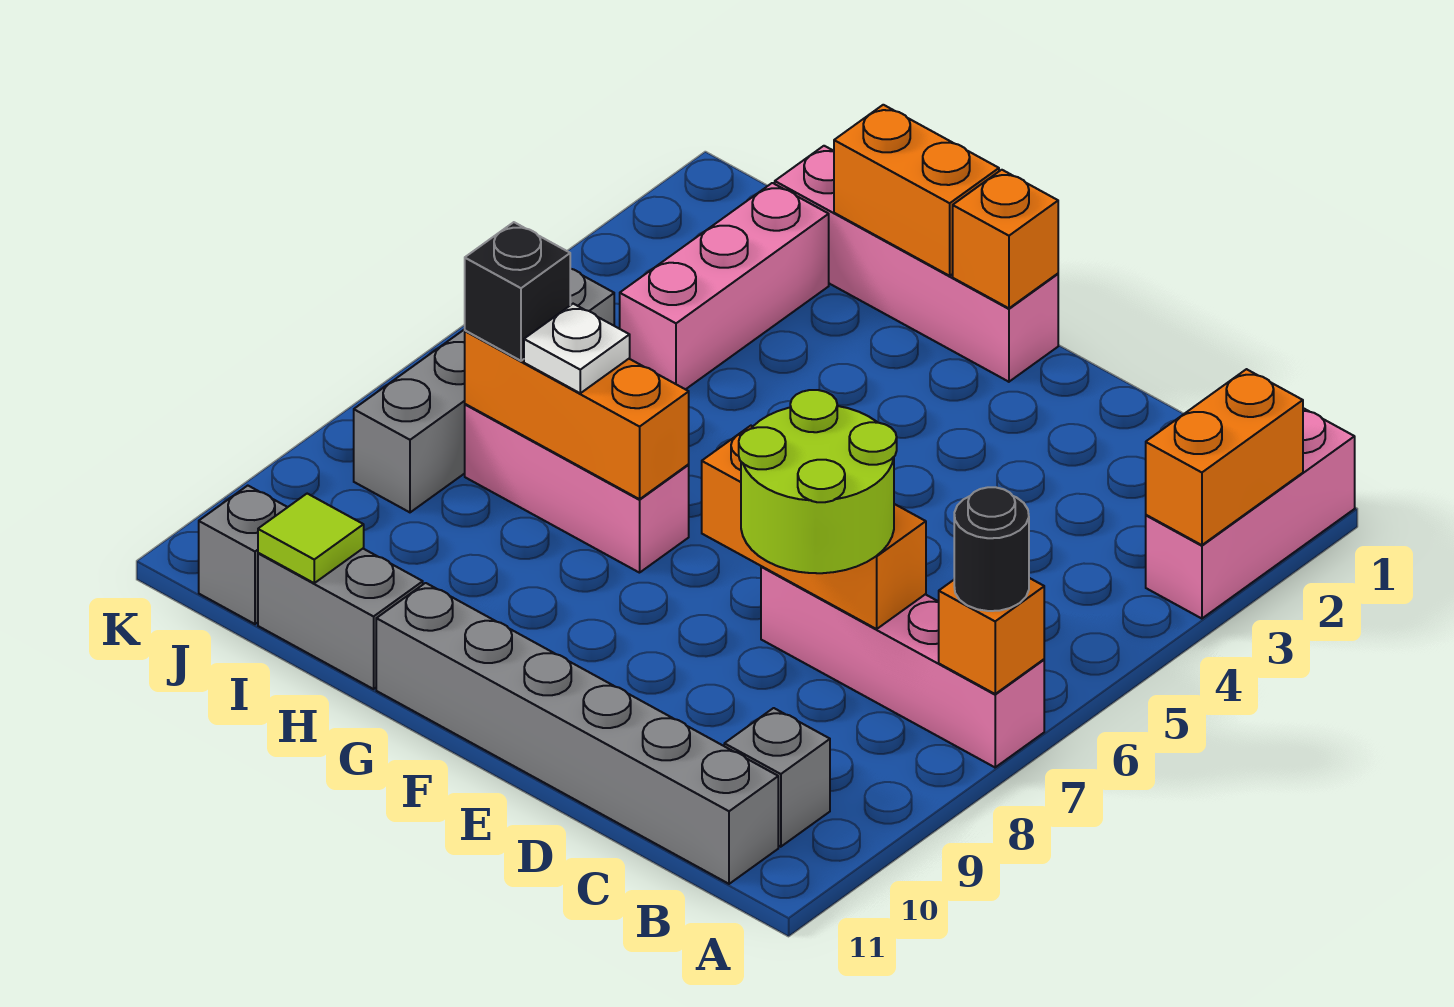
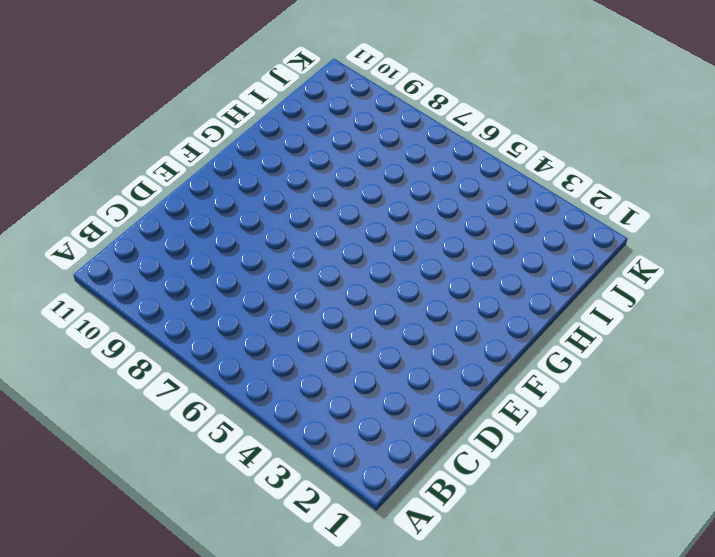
none -> pink 1x3 brick [1146,408,1355,619]
none -> pink 1x4 brick [761,566,1044,767]
none -> grey 1x1 brick [724,708,830,847]

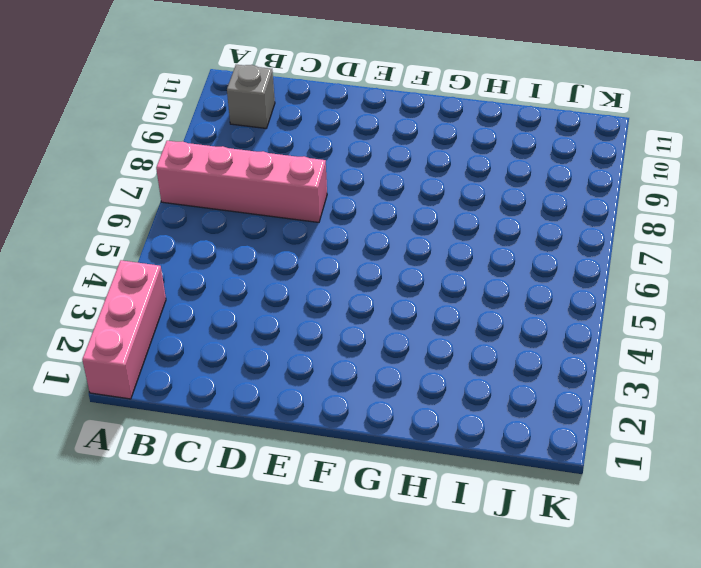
none -> grey 1x6 brick [376,583,778,884]
none -> pink 1x4 brick [775,146,1058,382]
none -> pink 1x3 brick [465,404,689,573]

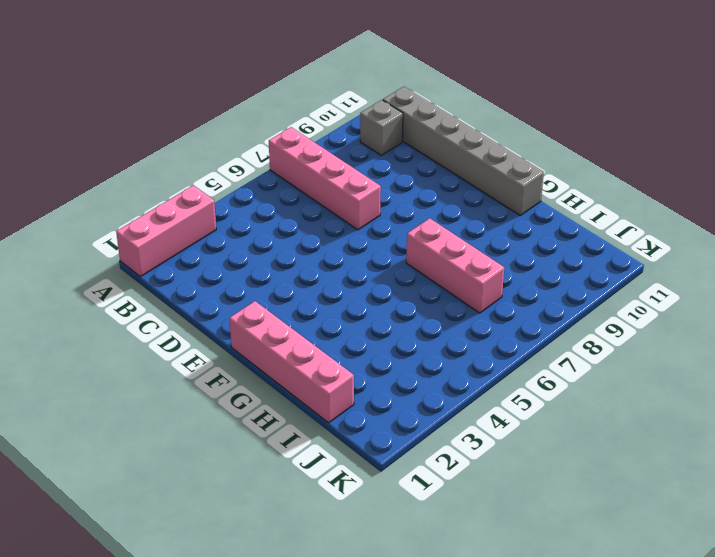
none -> grey 1x2 brick [258,549,423,689]
none -> pink 1x3 brick [620,183,829,390]
none -> grey 1x4 brick [354,269,614,512]

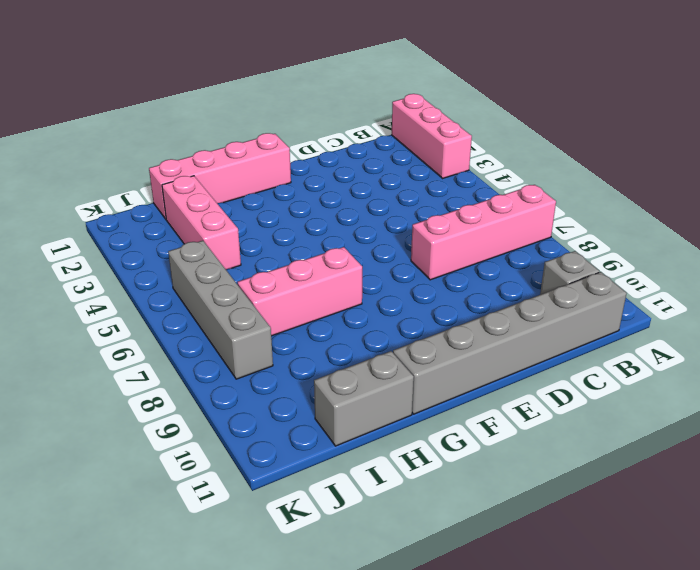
none -> grey 1x1 brick [199,486,287,624]
none -> orange 1x2 brick [1146,369,1303,545]
none -> orange 1x1 brick [939,578,1044,694]

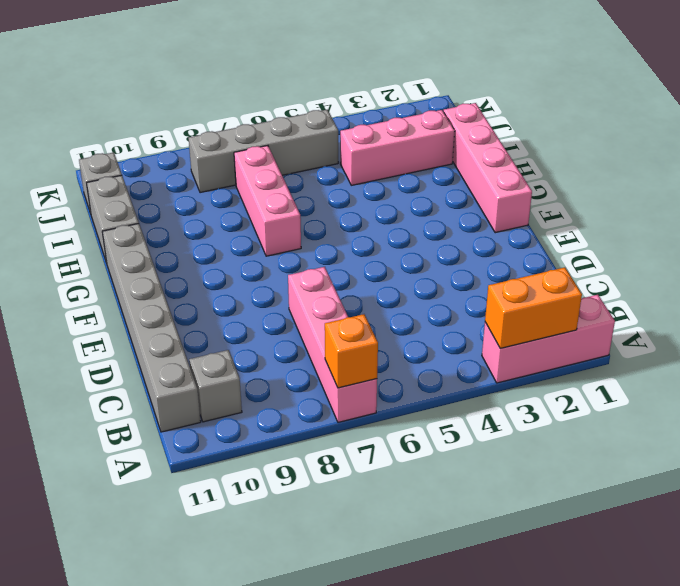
none -> orange 1x3 brick [702,426,926,629]
none -> orange 1x1 brick [953,170,1058,308]
none -> orange 1x2 brick [834,105,999,276]

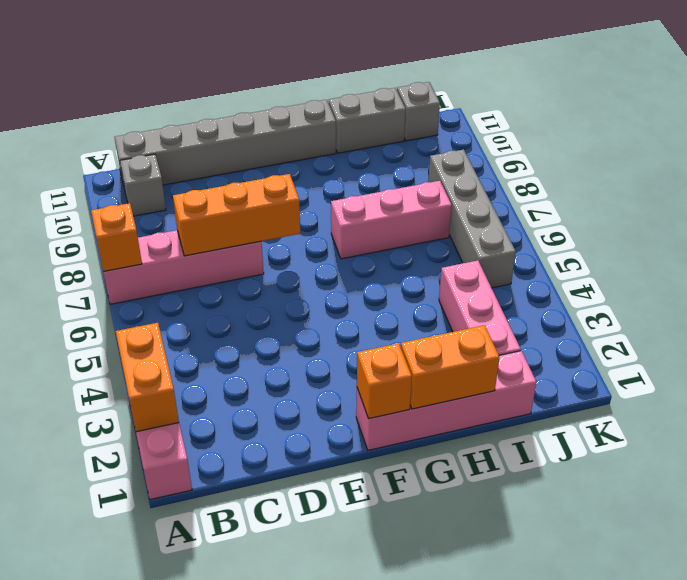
none -> orange 1x3 brick [465,331,689,499]
none -> lime 1x1 tile [258,494,364,583]
none -> black 1x1 round brick [954,487,1029,611]

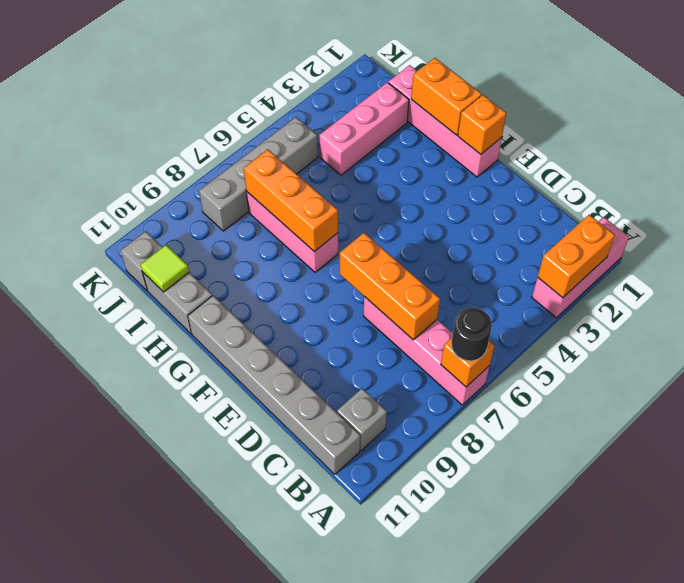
none -> lime 2x2 round brick [739,390,897,573]
none -> white 1x1 plate [524,304,630,393]
none -> black 1x1 brick [465,222,570,361]

